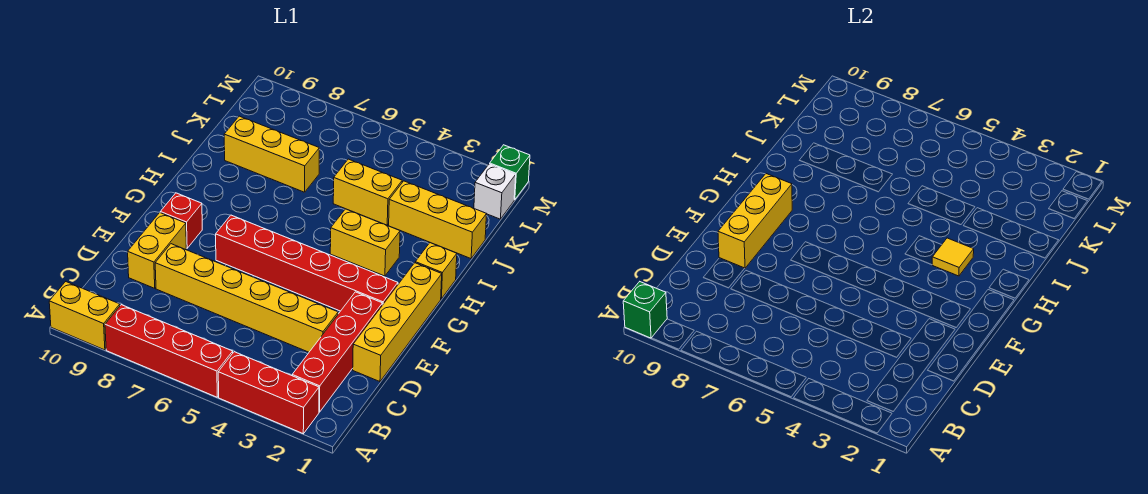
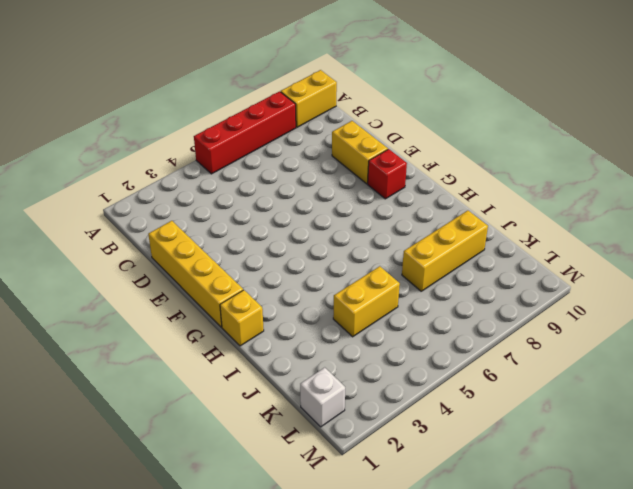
none -> red 1x3 brick [218,352,319,434]
none -> red 1x4 brick [292,292,382,412]
none -> yellow 1x6 brick [155,244,338,352]

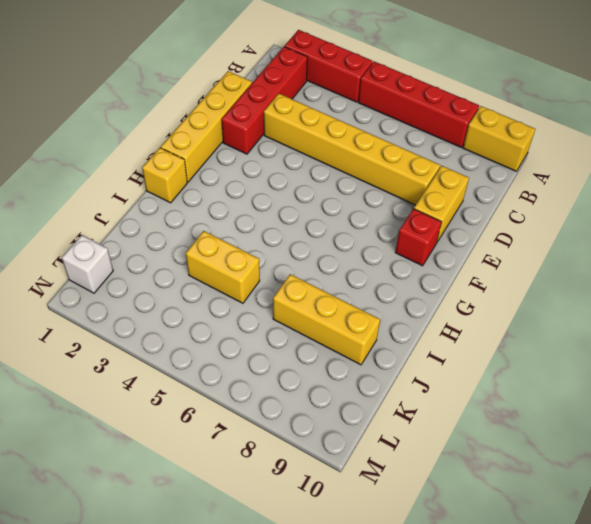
none -> red 1x6 brick [216,215,398,311]
none -> yellow 1x2 brick [330,209,400,276]
none -> yellow 1x3 brick [389,181,487,259]

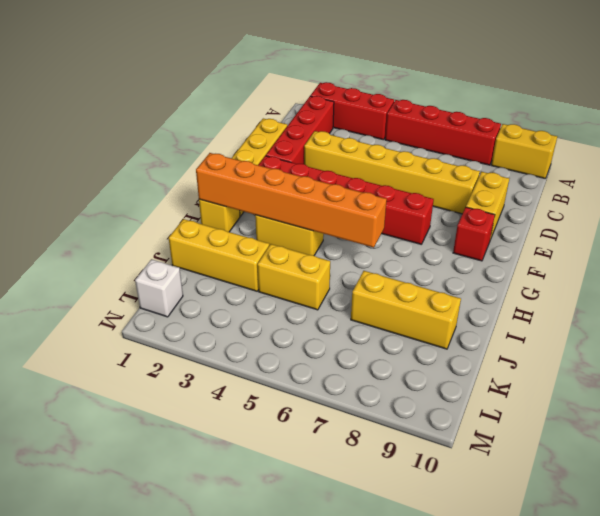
orange 1x6 brick [196,153,387,248] -> yellow 1x1 tile [932,238,974,276]
none -> green 1x1 brick [490,145,530,200]
none -> green 1x1 brick [623,282,667,338]
none -> yellow 1x3 brick [718,174,792,268]

